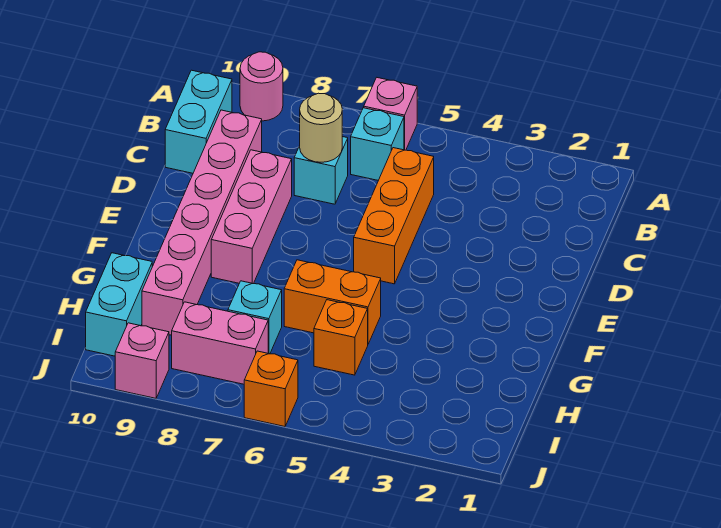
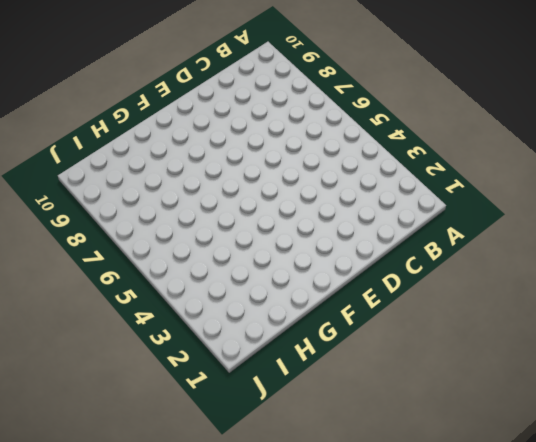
none -> pink 1x1 brick [364,78,417,150]
none -> pink 1x1 round brick [240,52,283,121]
none -> cyan 1x1 brick [351,108,404,181]

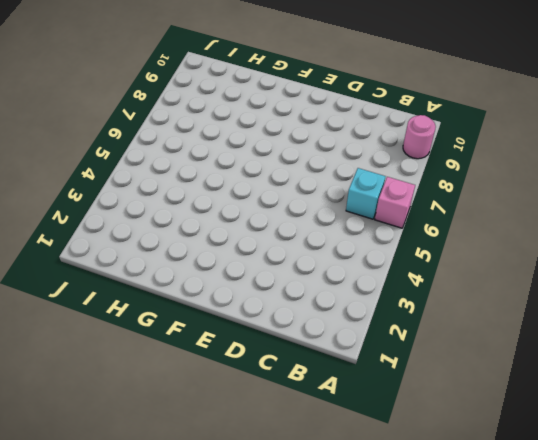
none -> cyan 1x2 brick [165,70,232,173]
none -> orange 1x3 brick [354,148,434,284]
none -> cyan 1x1 brick [294,137,348,204]

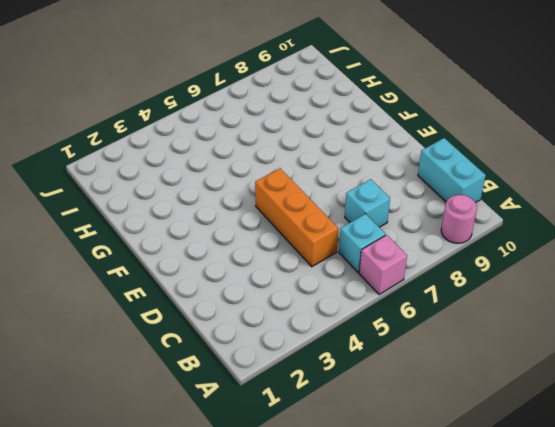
none -> pink 1x6 brick [142,110,262,335]
none -> pink 1x3 brick [211,150,292,284]
none -> orange 1x2 brick [284,260,381,344]

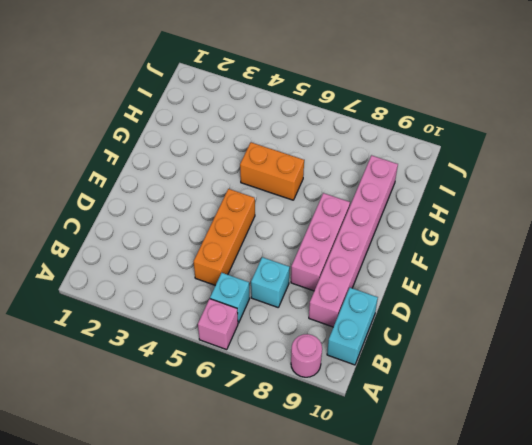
none -> orange 1x1 brick [314,300,368,375]
none -> cyan 1x1 brick [228,281,282,354]
none -> cyan 1x2 brick [86,253,152,356]

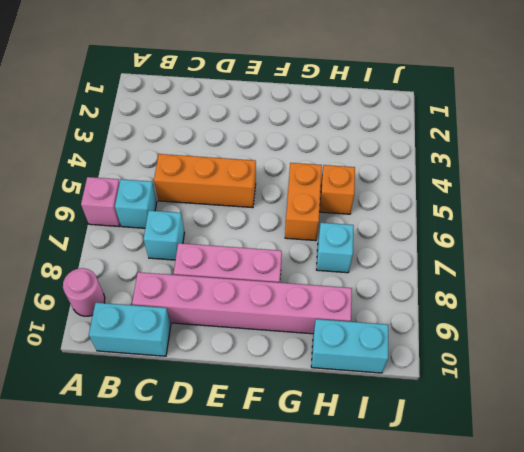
none -> pink 1x2 brick [172,302,268,384]
none -> orange 1x1 brick [244,351,298,427]
none -> pink 1x1 brick [115,323,169,398]

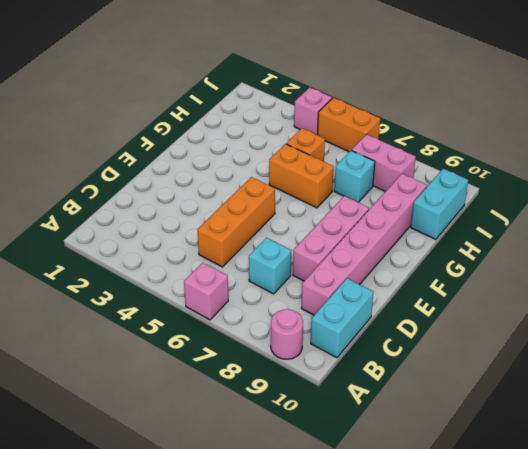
pink 1x1 brick [294,87,332,135] -> pink 1x1 brick moved to [115,323,169,398]
orange 1x2 brick [318,98,380,152] -> orange 1x1 brick [244,351,298,427]
none -> cyan 1x1 brick [351,108,404,181]
none -> tan 1x1 round brick [300,93,342,162]

